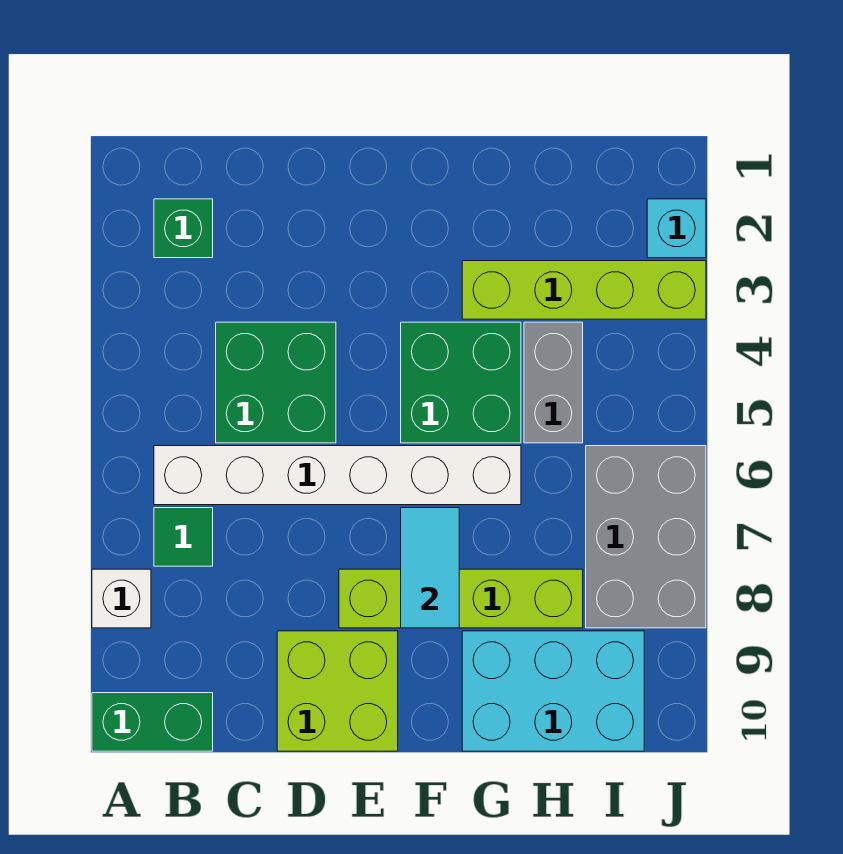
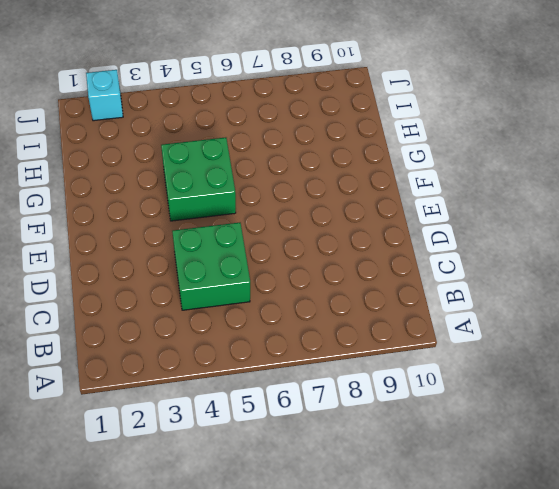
none -> white 1x1 brick [92,569,151,628]
none -> green 1x2 brick [92,693,213,751]
none -> green 1x1 brick [154,199,213,258]

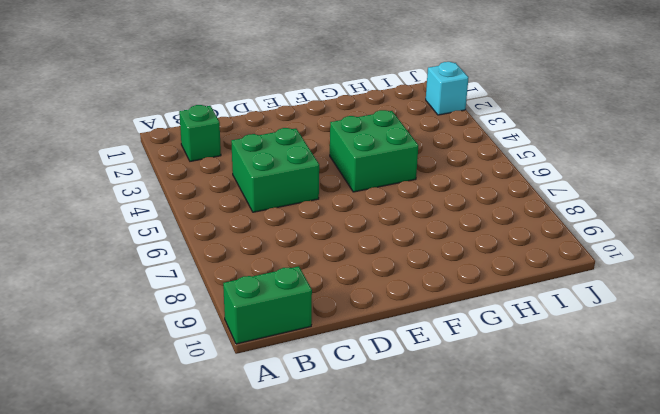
none -> white 1x1 brick [92,569,151,628]
none -> white 1x6 brick [154,446,521,505]
none -> green 1x1 tile [154,508,213,566]

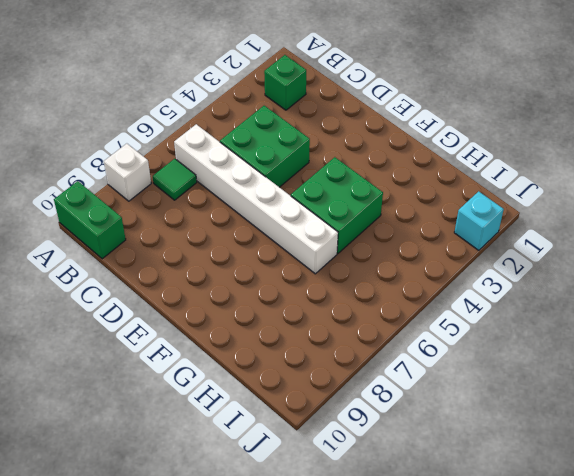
none -> lime 2x2 brick [277,631,398,751]
none -> lime 1x4 brick [339,569,583,628]
none -> lime 1x4 brick [462,261,706,319]

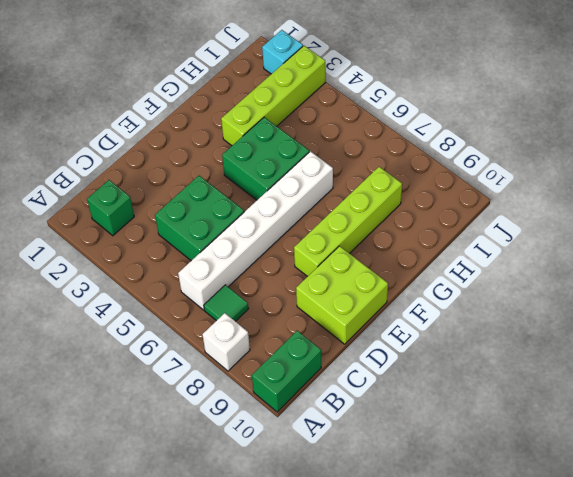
none -> cyan 2x3 brick [462,631,644,751]
none -> grey 1x2 brick [524,322,583,443]
none -> grey 2x3 brick [586,446,706,628]

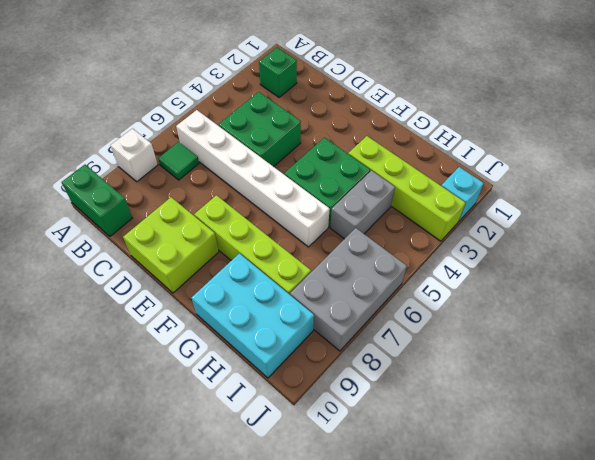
none -> cyan 1x2 tile [401,508,459,628]

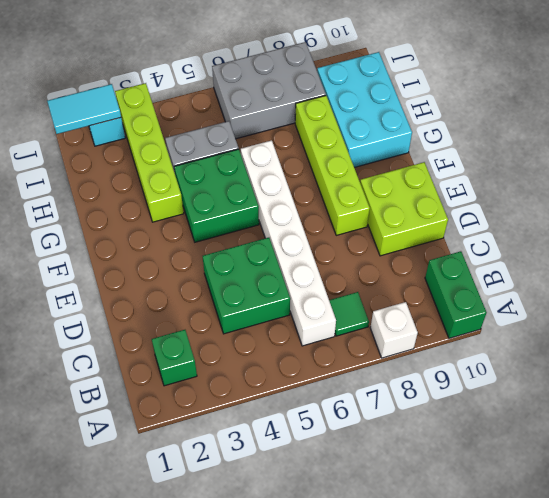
cyan 1x2 tile [47,84,121,134] -> cyan 1x2 tile moved to [401,508,459,628]

